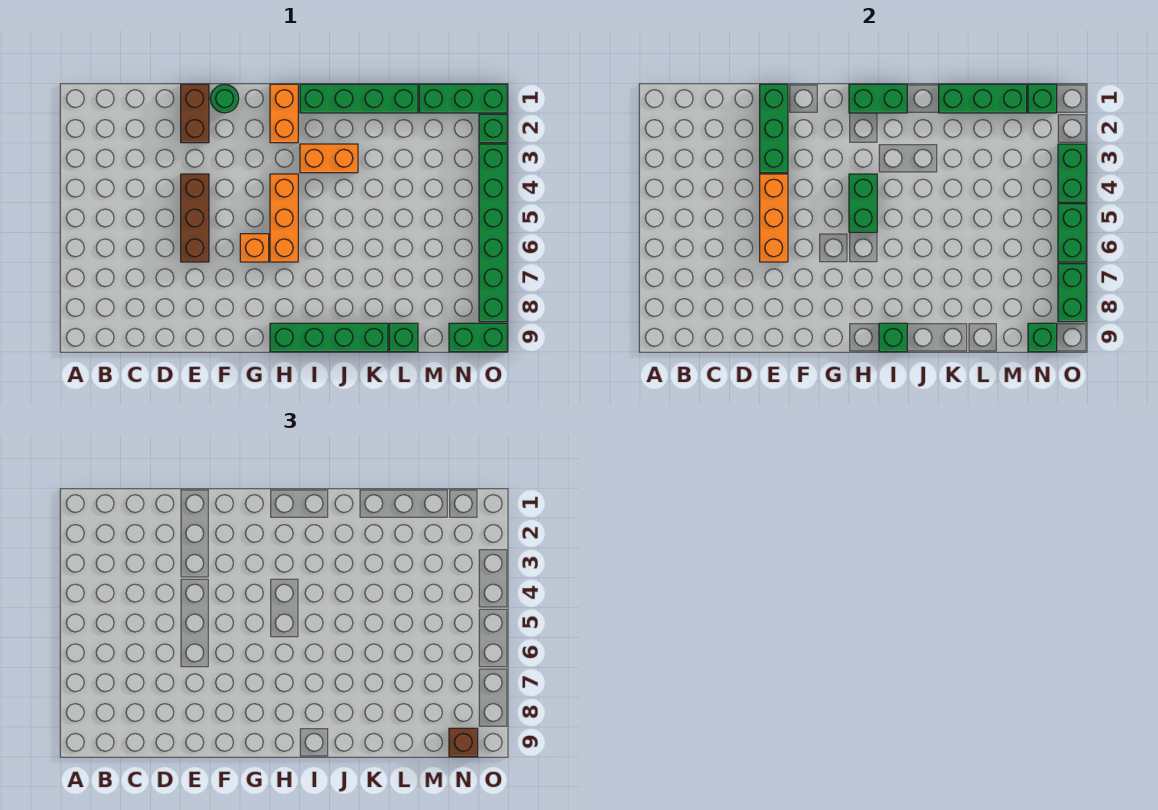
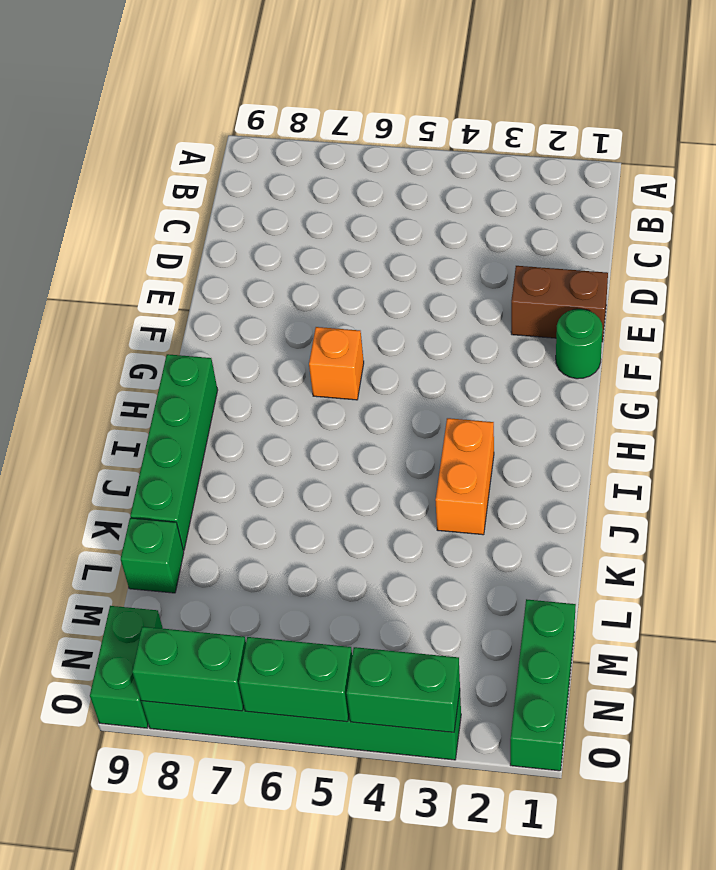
none -> brown 1x3 brick [181,174,209,262]
none -> orange 1x2 brick [270,84,298,143]
none -> orange 1x3 brick [270,174,298,262]

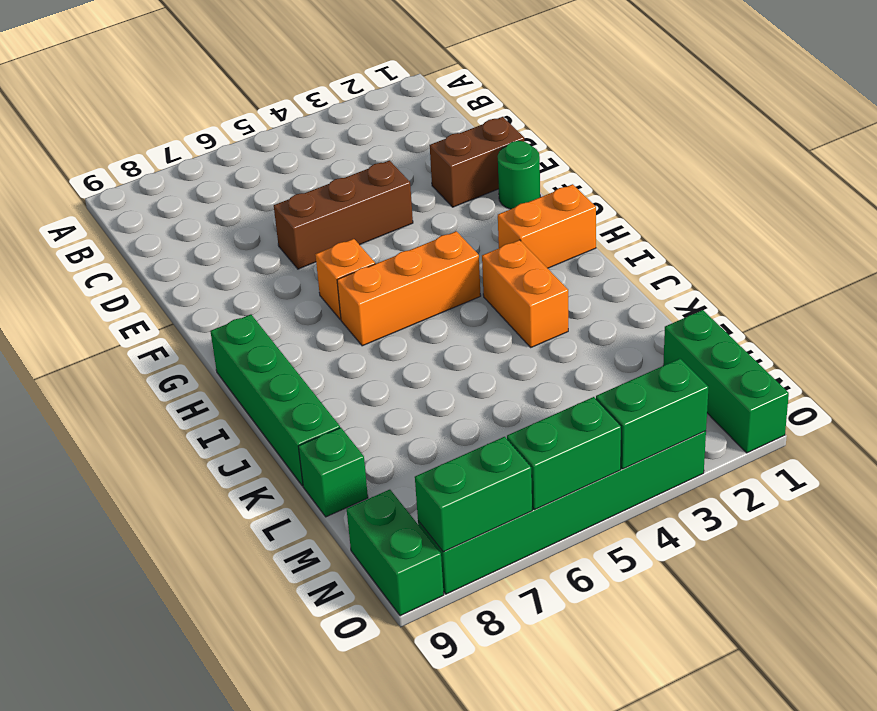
none -> green 1x4 brick [300,84,418,113]
none -> green 1x1 brick [479,114,507,143]
none -> green 1x3 brick [760,84,788,173]

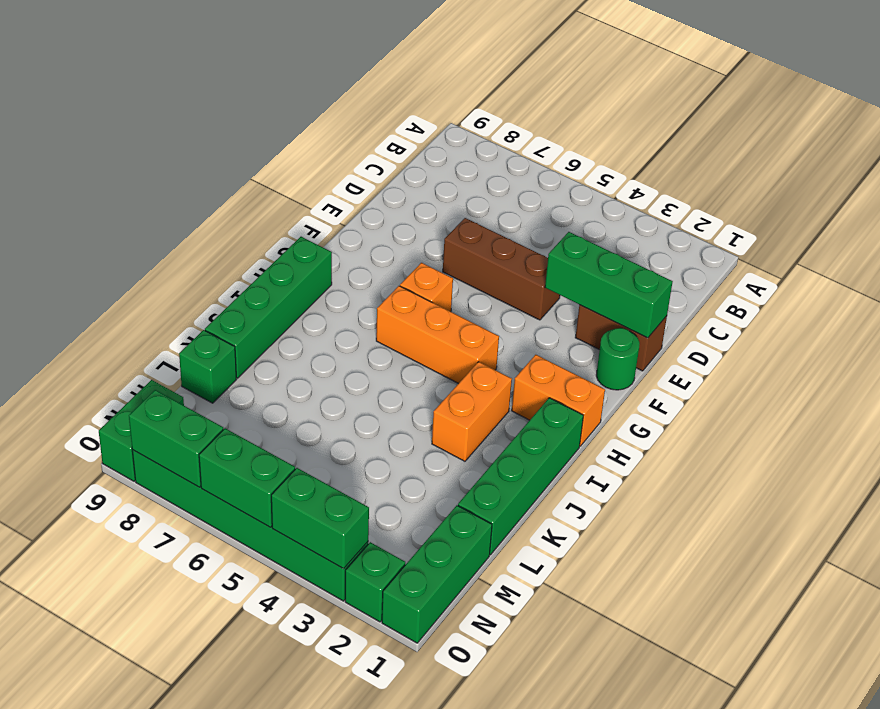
none -> orange 1x3 brick [760,174,788,262]
none -> green 1x2 brick [849,84,907,113]
none -> green 1x2 brick [849,174,877,232]

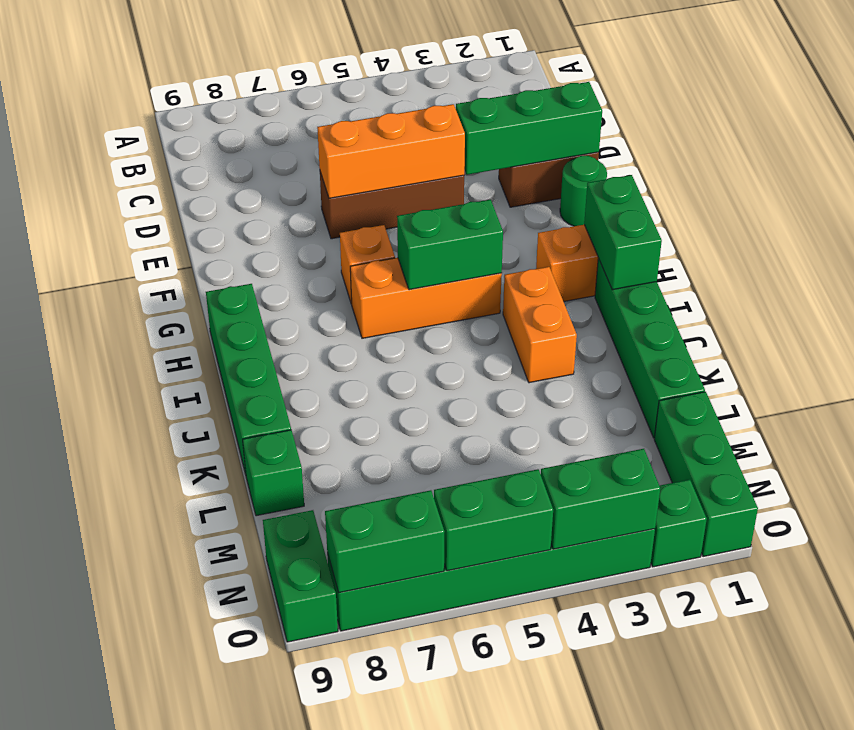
none -> green 1x1 brick [879,323,907,352]
none -> green 1x3 brick [939,84,1027,113]
none -> green 1x1 brick [1028,84,1057,113]

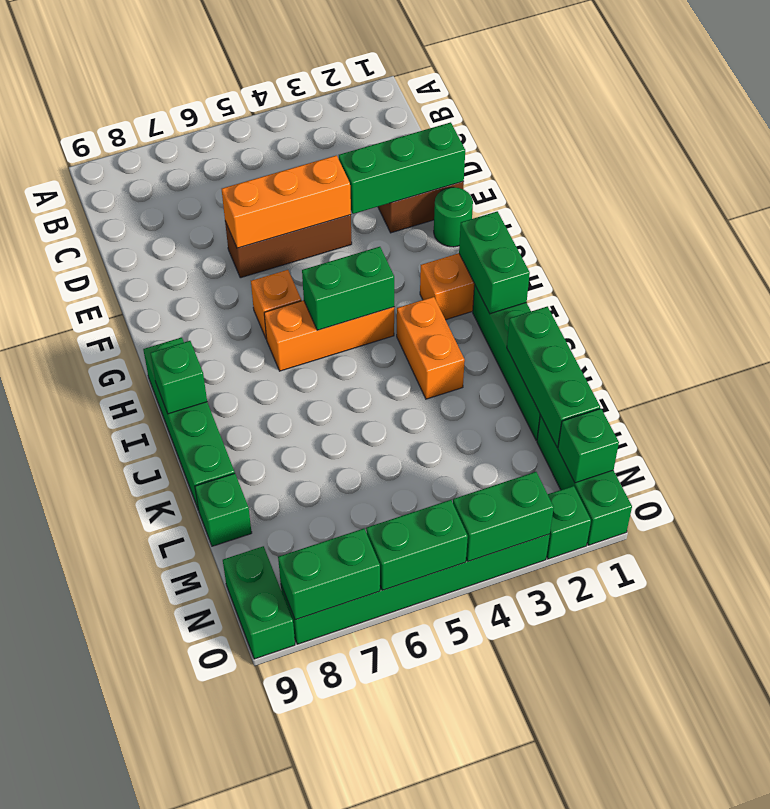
none -> green 1x1 brick [1028,323,1057,352]
none -> brown 1x1 brick [449,728,478,757]

